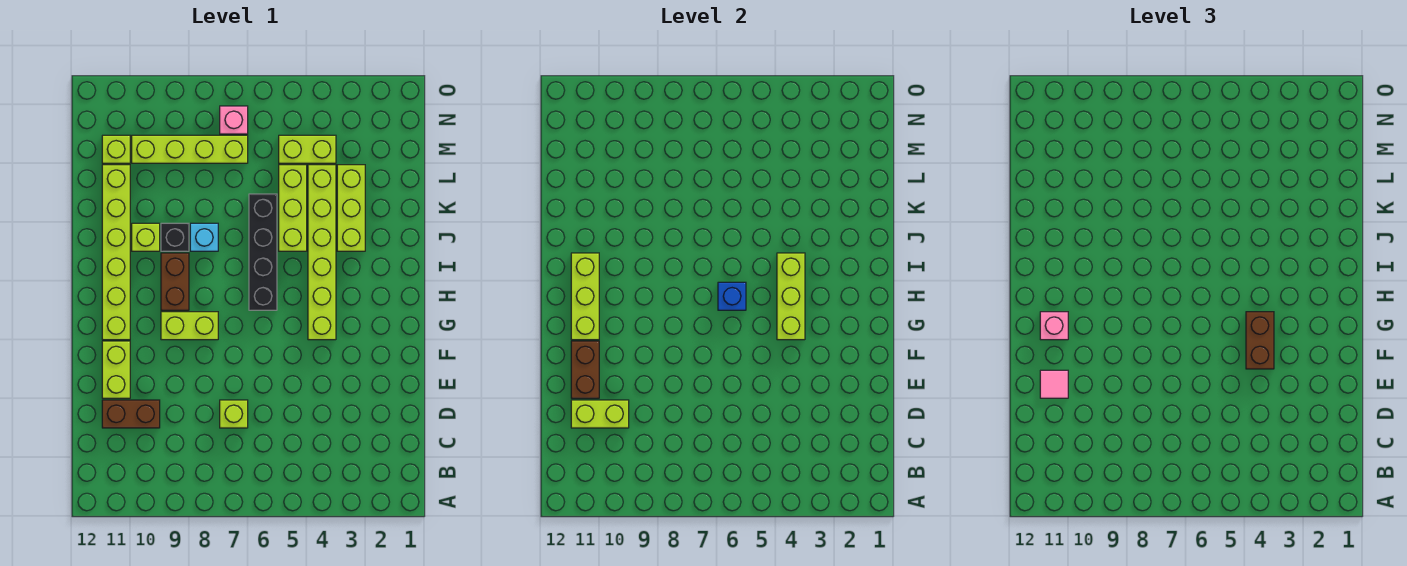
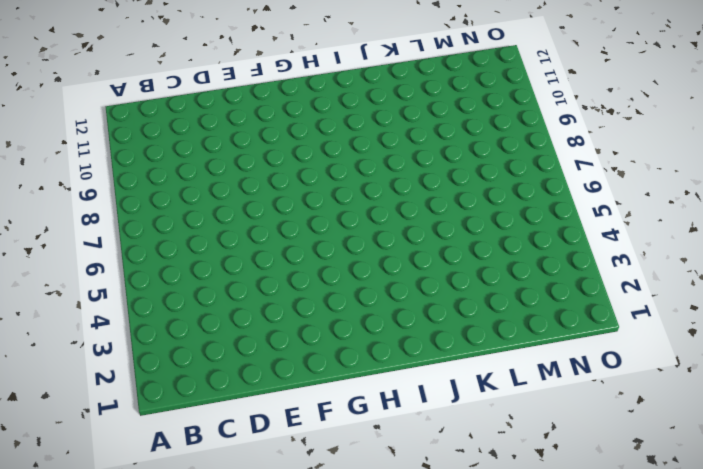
none -> lime 1x1 brick [220,400,248,428]
none -> brown 1x2 brick [102,400,160,428]
none -> lime 1x2 brick [102,341,130,398]

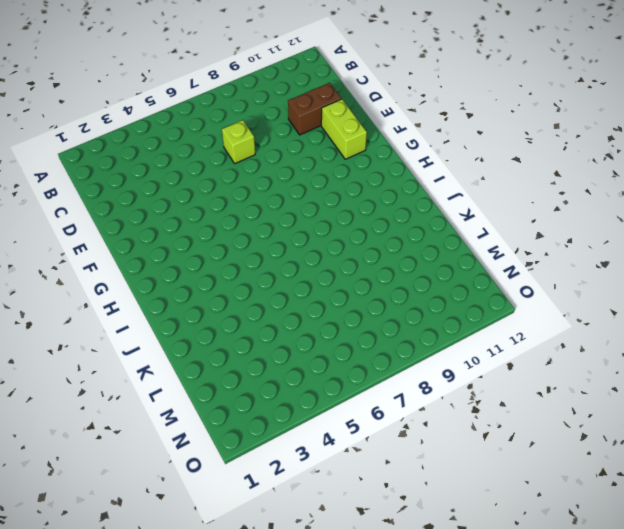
none -> lime 1x6 brick [308,165,336,340]
none -> lime 1x2 brick [161,312,218,340]
none -> lime 1x6 brick [102,165,130,340]

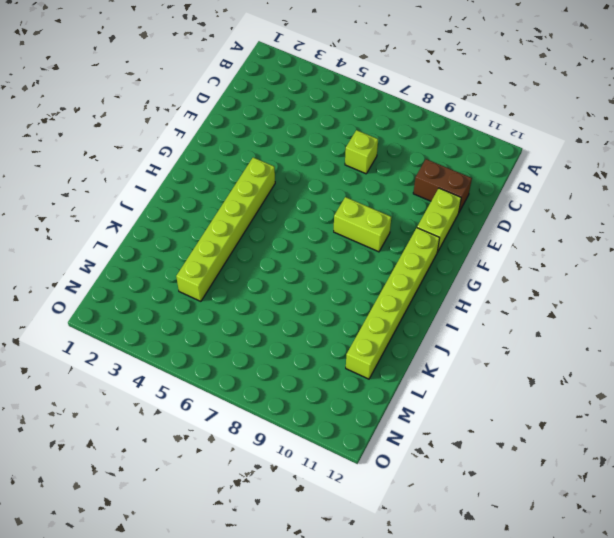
none -> black 1x4 brick [249,194,277,310]
none -> brown 1x2 brick [161,253,189,310]
none -> lime 1x3 brick [337,165,365,251]

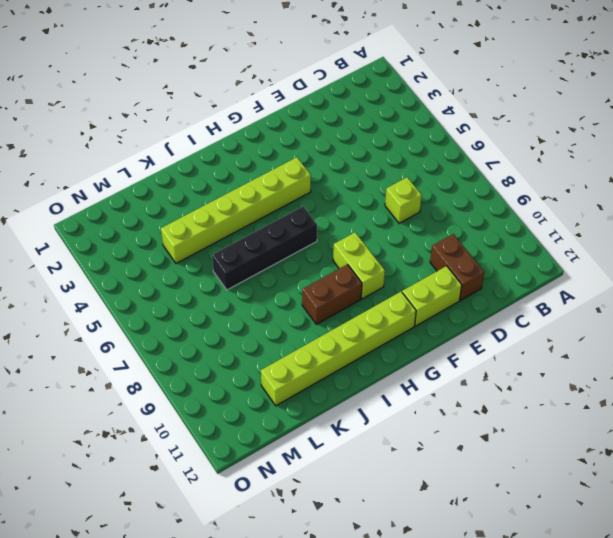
none -> lime 1x3 brick [337,165,365,251]
none -> lime 1x3 brick [279,165,307,251]
none -> cyan 1x1 brick [190,223,218,251]

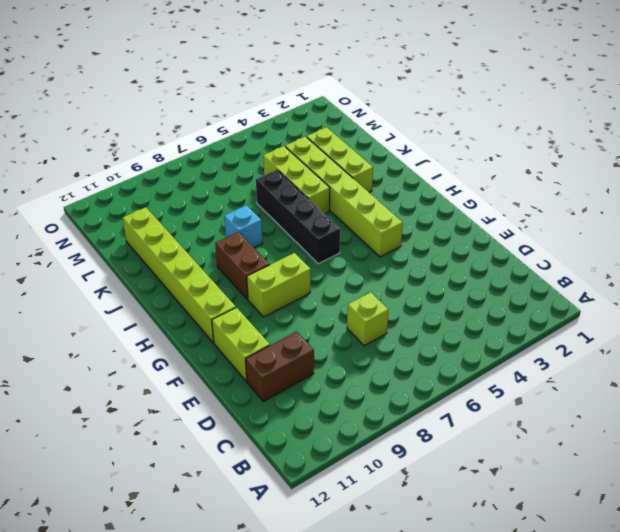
none -> black 1x1 brick [161,223,189,251]
none -> lime 1x1 brick [132,223,160,251]
none -> lime 1x2 brick [279,135,336,163]

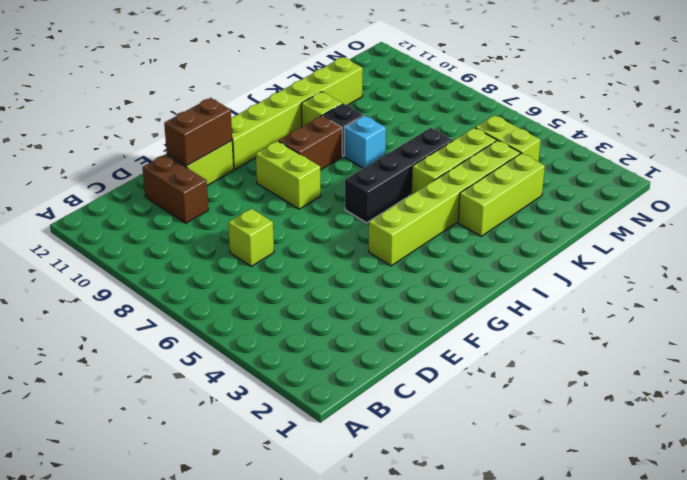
none -> lime 1x4 brick [132,135,248,163]
none -> lime 1x1 brick [102,135,130,163]
none -> pink 1x1 brick [220,106,248,134]

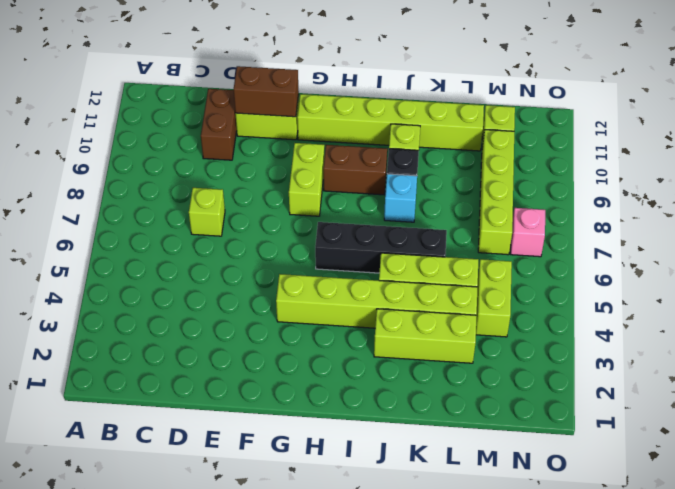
none -> lime 1x2 brick [571,400,629,428]
none -> lime 1x3 brick [777,253,805,340]
none -> lime 1x3 brick [571,253,599,340]

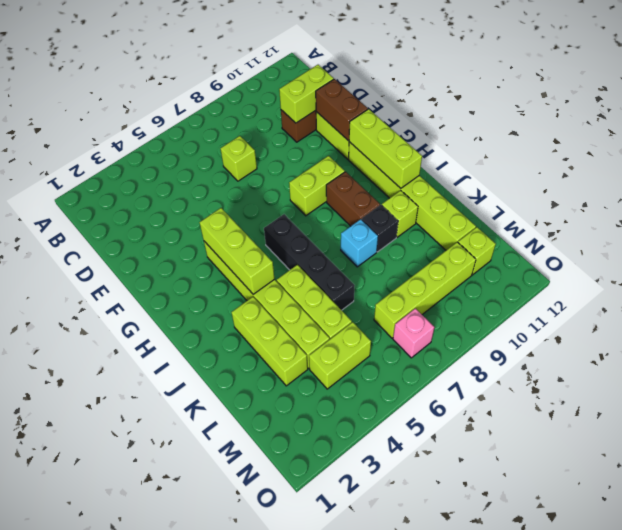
none -> blue 1x1 brick [718,282,746,310]
none -> pink 1x1 tile [1040,370,1068,398]
none -> brown 1x2 brick [1246,312,1274,369]

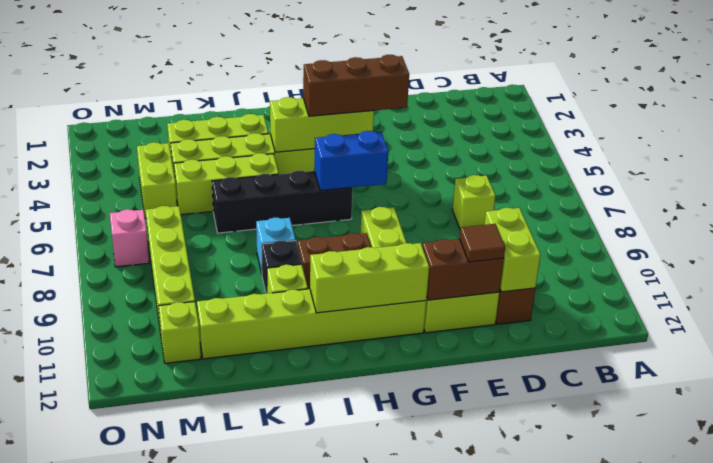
brown 1x1 tile [460,224,505,262] -> pink 1x1 tile [1040,370,1068,398]
brown 1x3 brick [303,55,409,116] -> brown 1x2 brick [1246,312,1274,369]
blue 1x2 brick [314,131,388,191] -> blue 1x1 brick [718,282,746,310]
none -> pink 1x1 brick [1040,312,1068,340]

